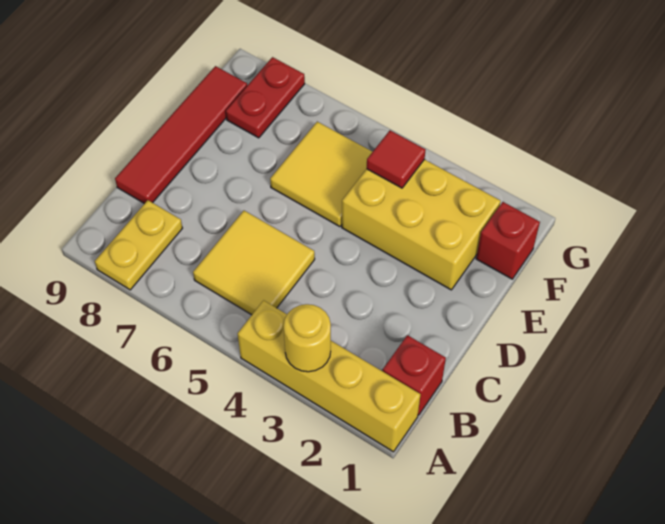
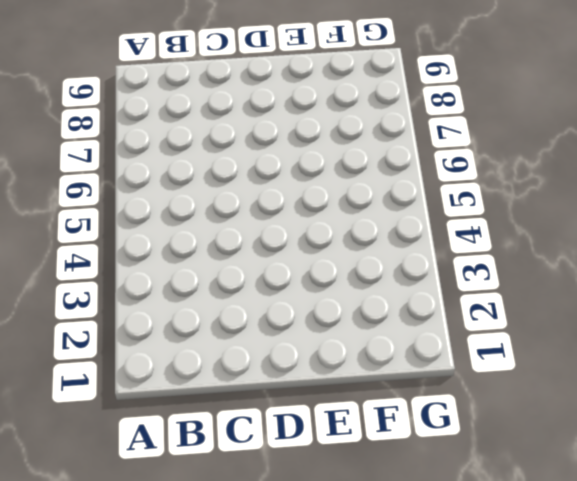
none -> yellow 1x4 brick [238,300,421,452]
none -> yellow 1x2 plate [95,200,182,290]

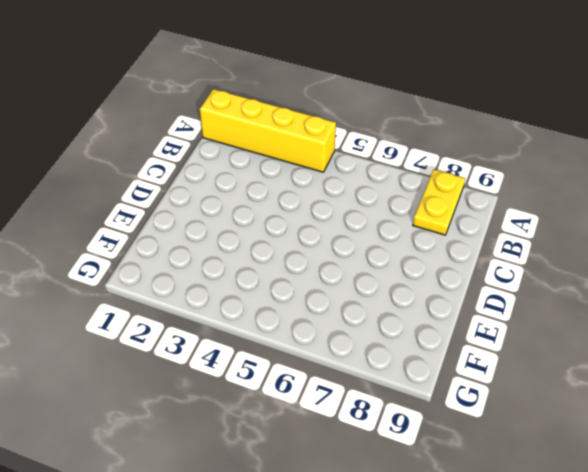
none -> red 1x1 brick [383,335,446,415]
none -> yellow 2x2 tile [193,211,315,315]

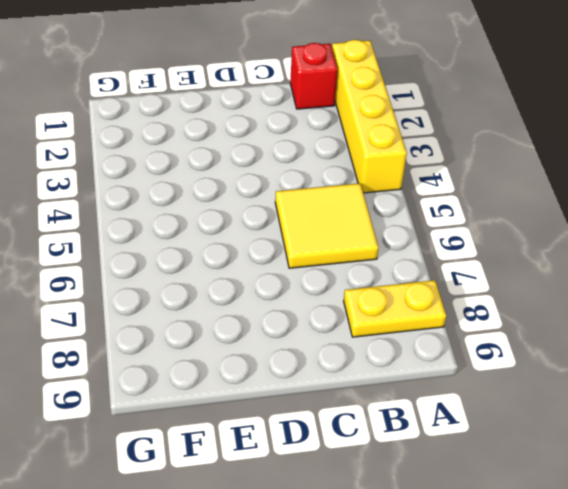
none -> red 1x4 tile [115,66,247,204]
none -> yellow 2x3 brick [342,159,501,290]

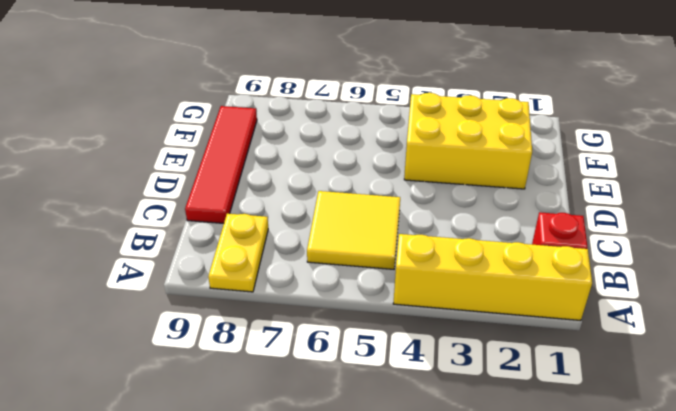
none -> yellow 2x2 tile [270,122,372,227]
none -> red 1x1 brick [476,202,540,279]

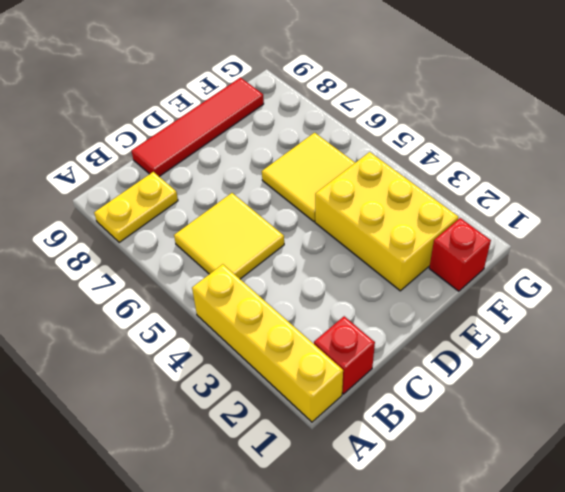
none -> red 1x2 plate [226,57,305,138]
none -> yellow 1x1 round brick [284,304,331,372]

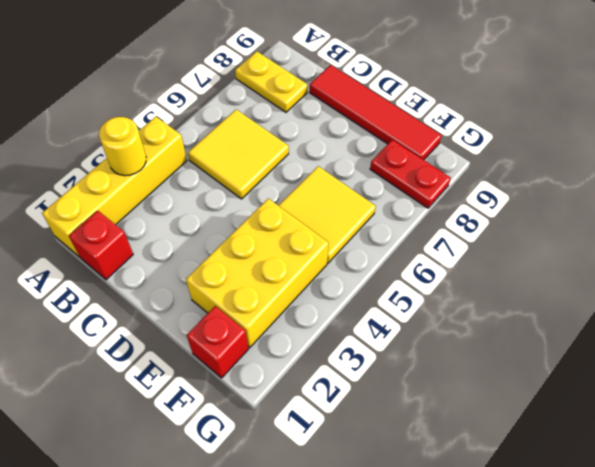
none -> red 1x1 tile [367,130,425,188]

